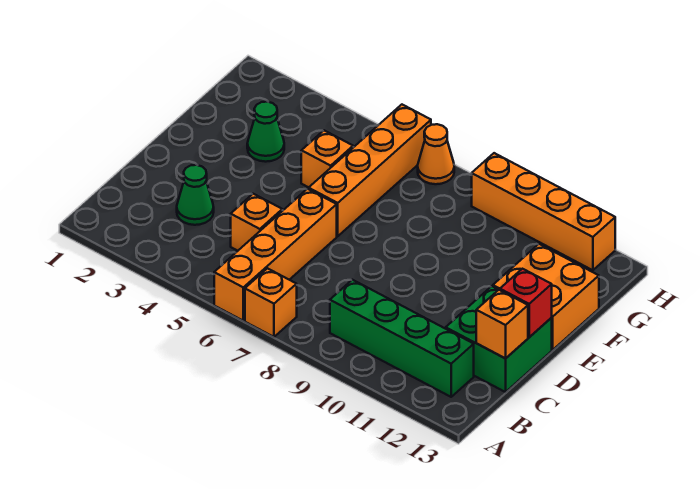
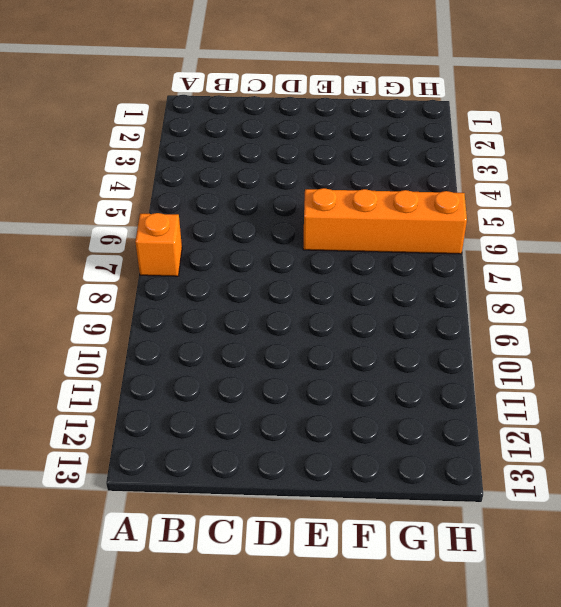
none -> orange 1x4 brick [214,189,337,321]
none -> green 1x4 brick [330,280,474,397]
none -> green 1x1 cone [177,165,214,225]

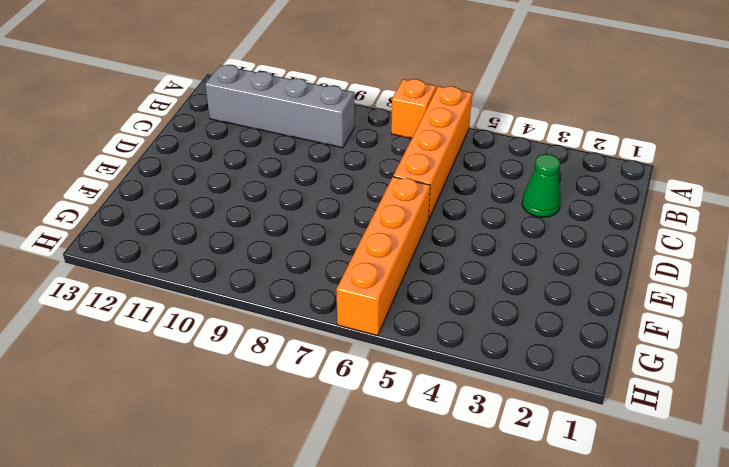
grey 1x4 brick [205,65,355,148] -> green 1x4 brick [330,280,474,397]
none -> orange 1x1 brick [231,194,282,251]
none -> green 2x2 brick [446,286,552,392]
none -> orange 2x2 brick [493,244,599,350]

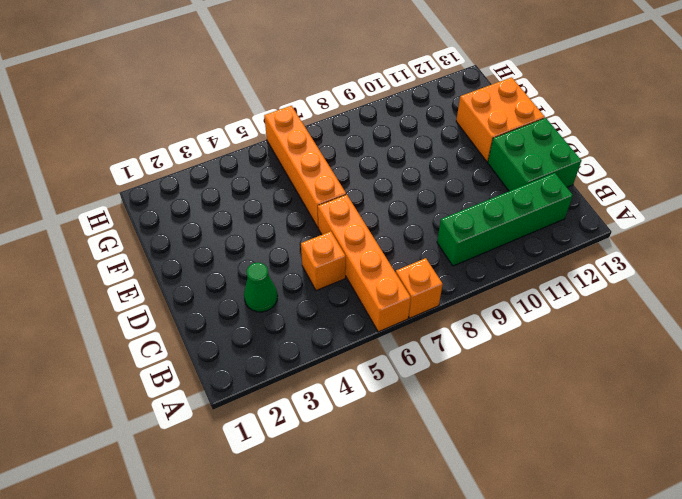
none -> green 1x1 cone [247,102,284,162]
none -> orange 1x1 brick [301,130,353,187]
none -> orange 1x1 cone [418,124,454,184]

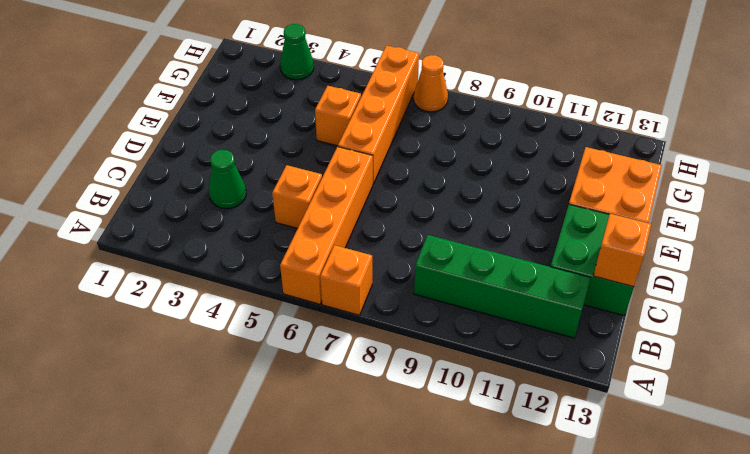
green 1x1 cone [280,24,314,80] -> green 1x1 cone moved to [247,102,284,162]
none -> orange 1x4 brick [472,153,615,270]
none -> red 1x1 brick [500,269,552,337]

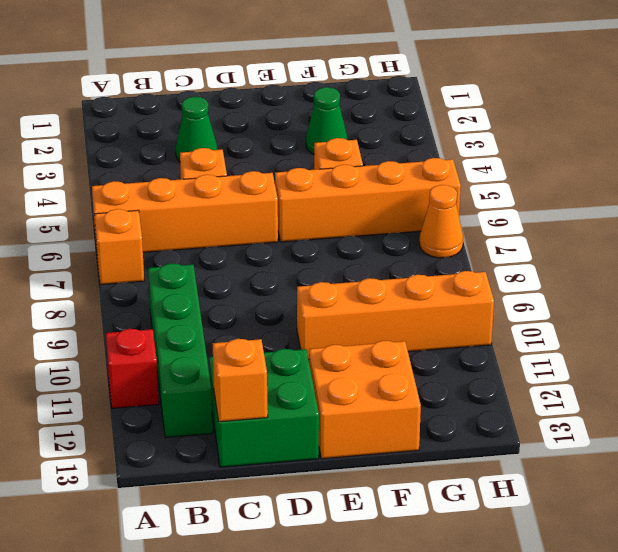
red 1x1 brick [106,329,159,408] -> red 1x1 brick moved to [500,269,552,337]
orange 1x4 brick [297,271,494,360] -> orange 1x4 brick turned to [472,153,615,270]

